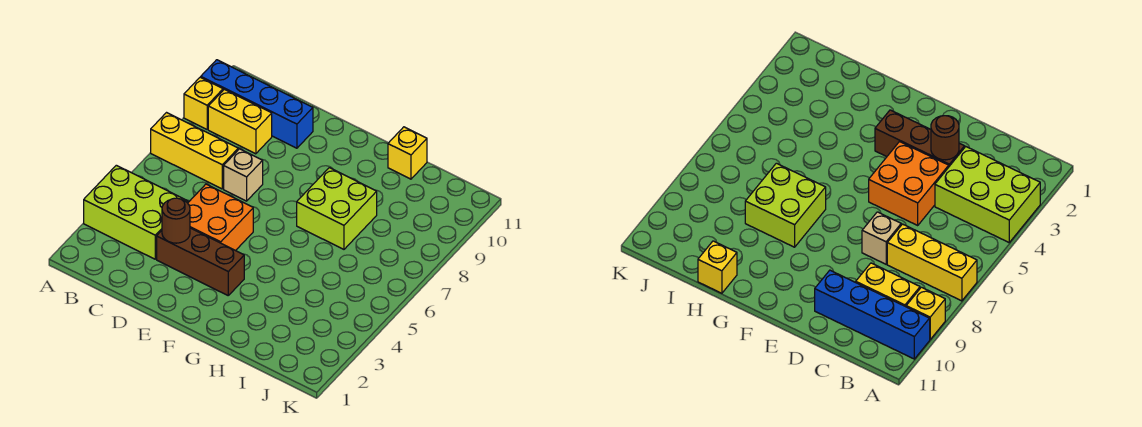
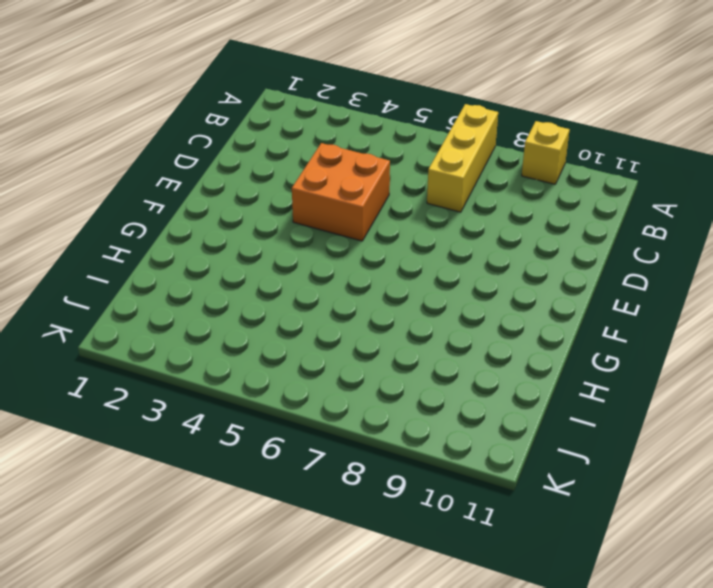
none -> lime 2x3 brick [84,165,188,259]
none -> blue 1x4 brick [201,60,313,148]

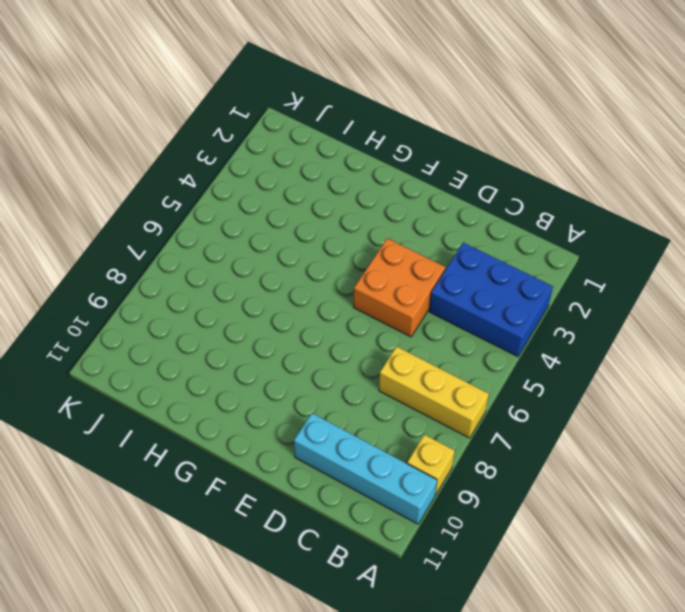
blue 2x3 brick [429,243,553,357] -> lime 2x3 brick [84,165,188,259]
cyan 1x4 brick [294,413,437,524] -> blue 1x4 brick [201,60,313,148]
none -> yellow 1x2 brick [208,89,272,154]
none -> brown 1x3 brick [157,228,244,295]

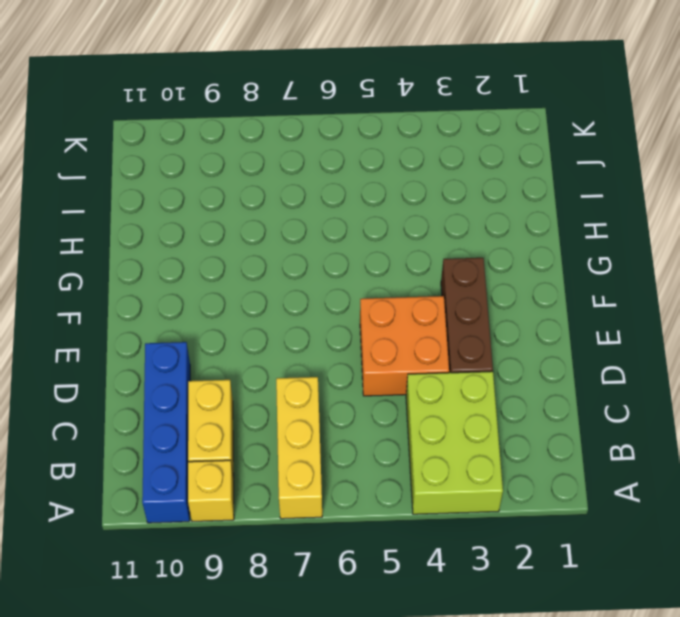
none -> tan 1x1 brick [224,149,263,201]
none -> lime 2x2 brick [297,168,377,249]

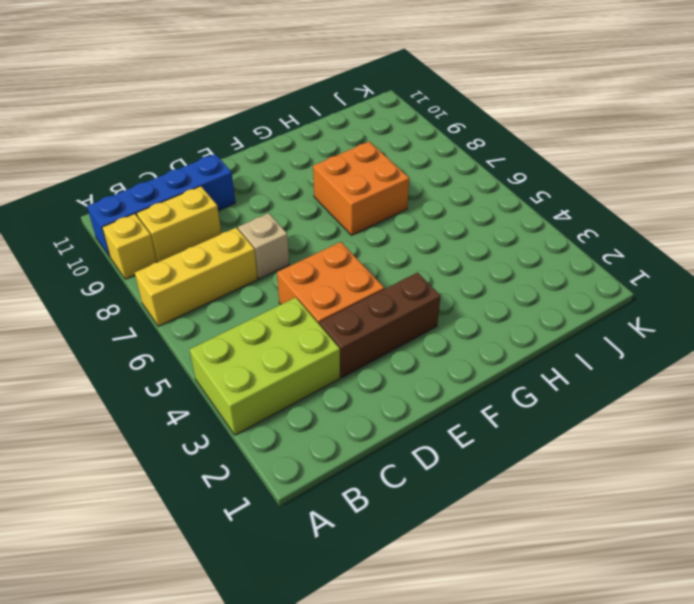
orange 2x2 brick [313,141,409,235] -> lime 2x2 brick [297,168,377,249]
none -> yellow 1x1 brick [388,127,427,179]
none -> brown 1x1 round brick [162,198,190,243]

